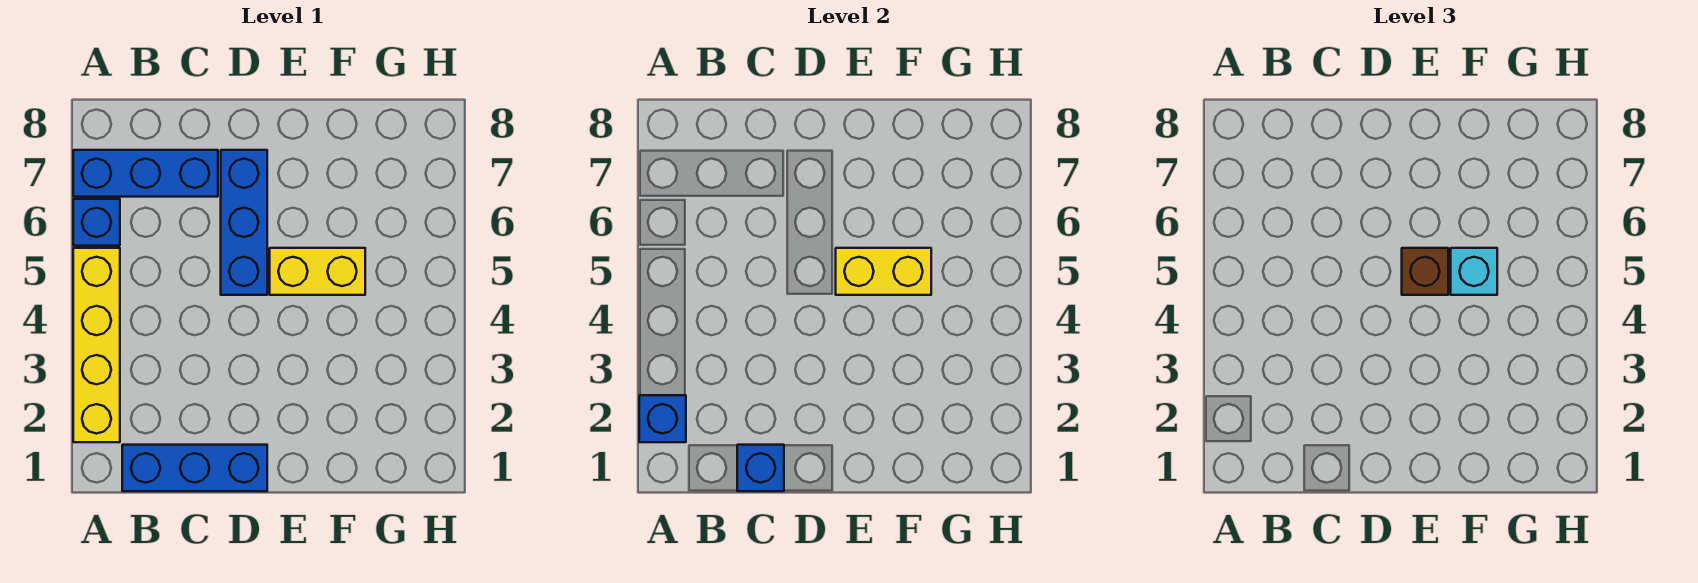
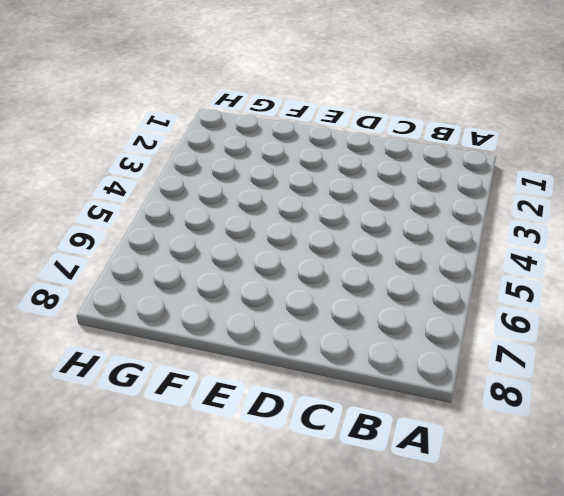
none -> yellow 1x4 brick [73,248,120,442]
none -> blue 1x1 brick [73,199,120,246]

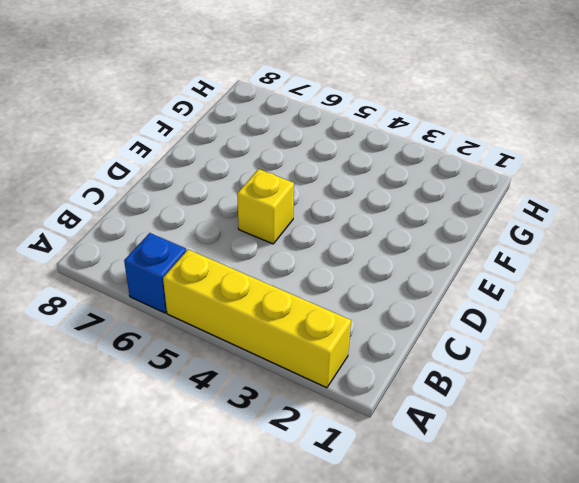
yellow 1x1 brick [237,169,294,244] -> blue 1x3 brick [221,150,267,295]
none -> blue 1x3 brick [73,150,218,197]
none -> blue 1x3 brick [122,445,267,491]

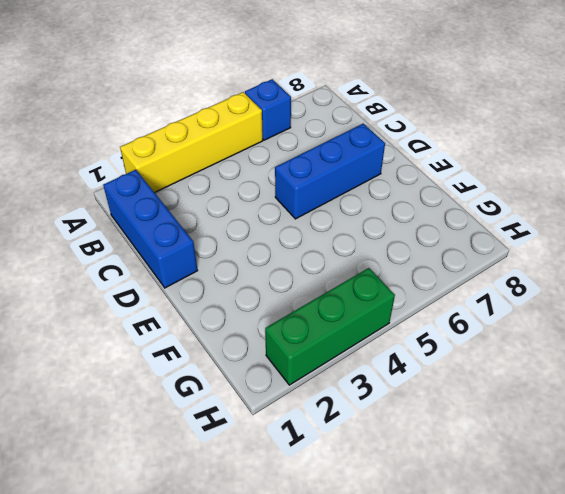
green 1x3 brick [265,268,395,385] -> none
none -> blue 1x3 brick [73,150,218,197]
none -> yellow 1x2 brick [270,248,365,295]

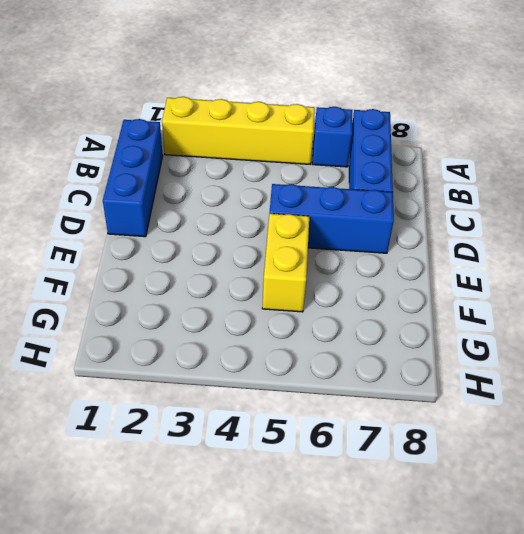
none -> blue 1x1 brick [639,395,686,442]
none -> blue 1x1 brick [737,445,784,491]

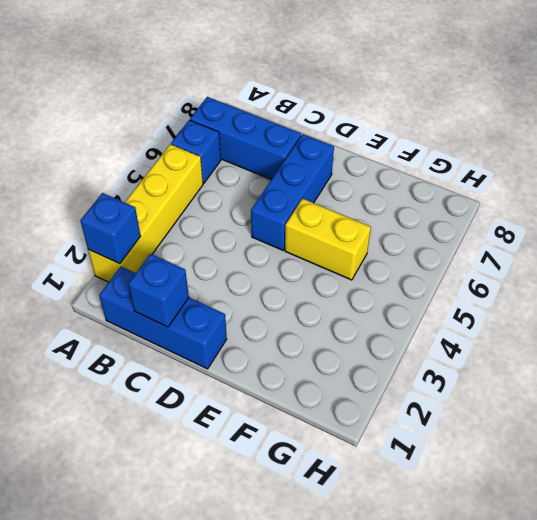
none -> yellow 1x2 brick [836,248,931,295]
none -> brown 1x1 brick [1402,248,1448,295]

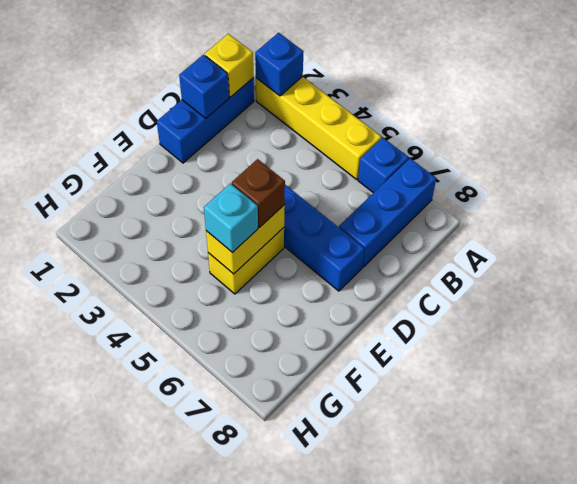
yellow 1x1 brick [205,34,253,97] -> none

